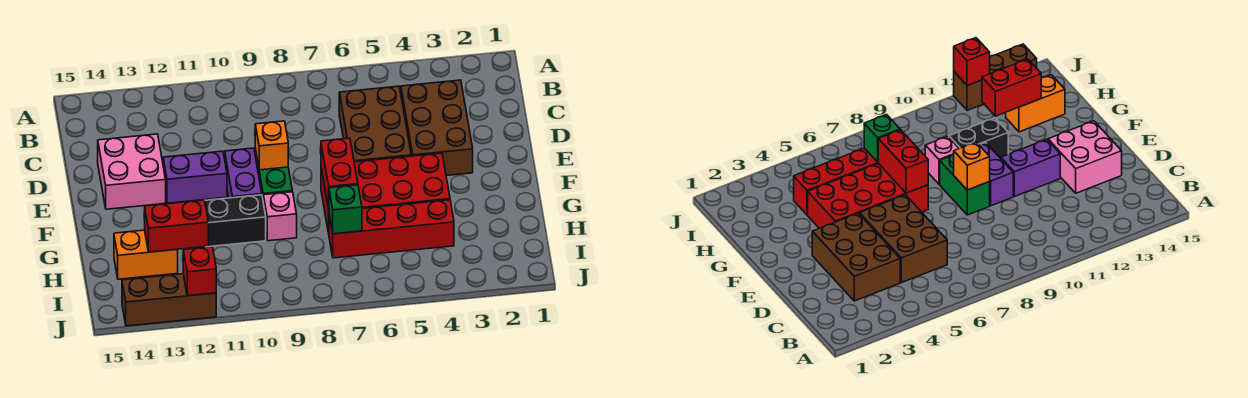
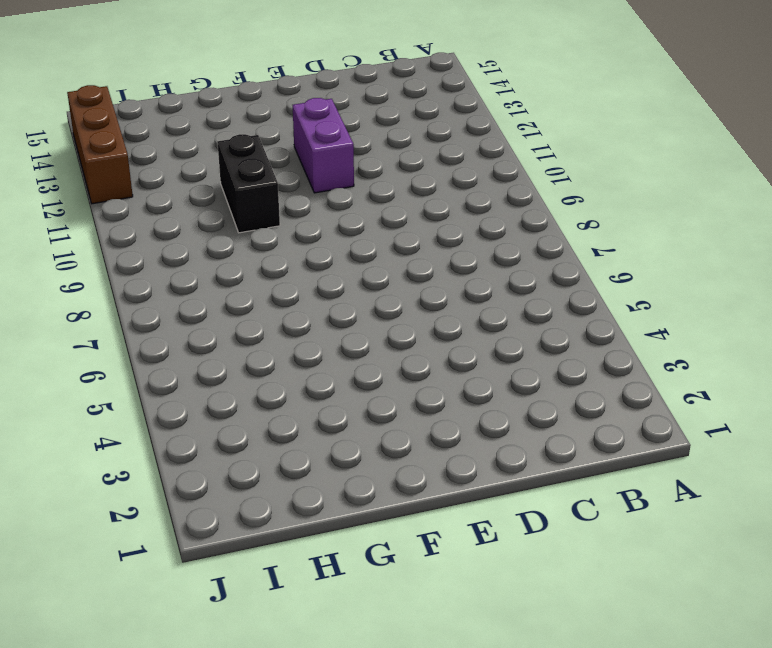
none -> brown 2x3 brick [401,80,473,176]
none -> brown 2x3 brick [339,86,411,162]
none -> pink 2x2 brick [98,134,166,209]

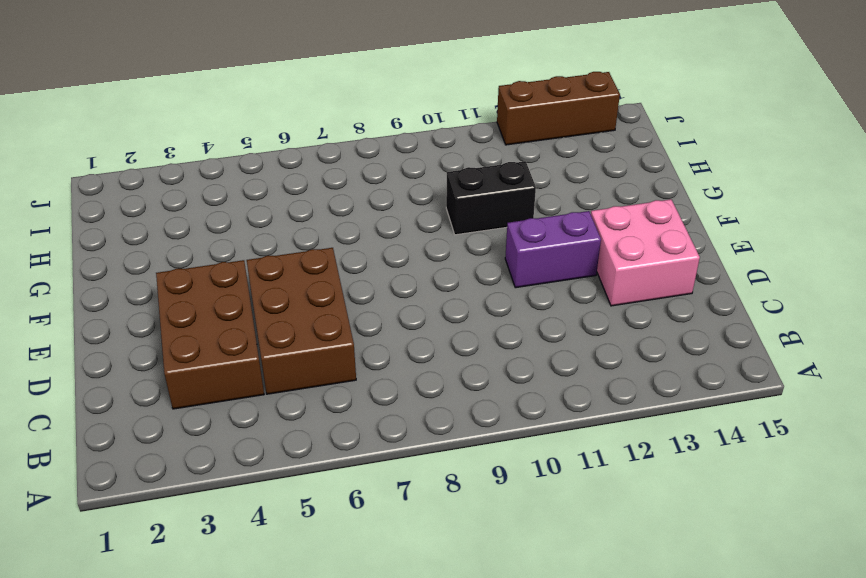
none -> green 1x2 brick [255,149,292,198]
none -> purple 1x2 brick [225,148,262,198]
none -> red 2x4 brick [321,153,450,233]

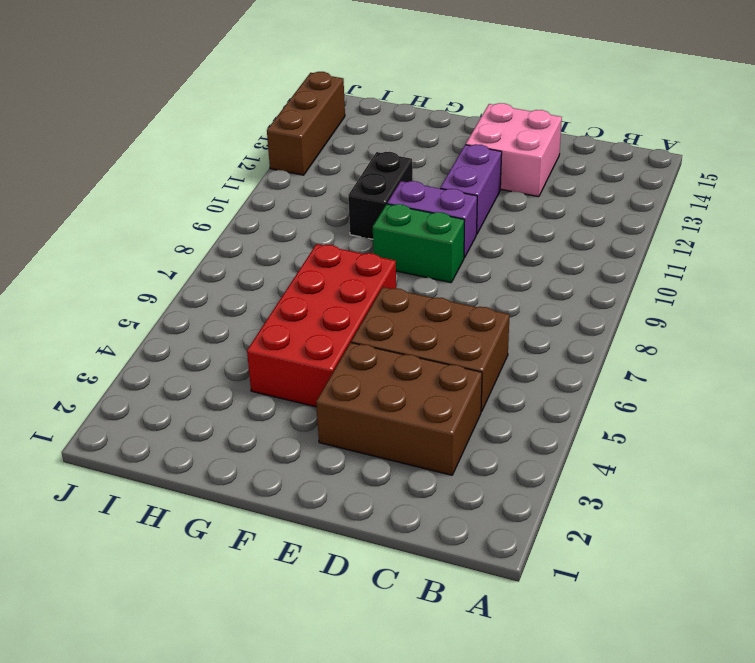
none -> pink 1x1 brick [263,192,297,241]
none -> red 1x4 brick [329,200,454,258]
none -> orange 1x2 brick [114,230,178,279]

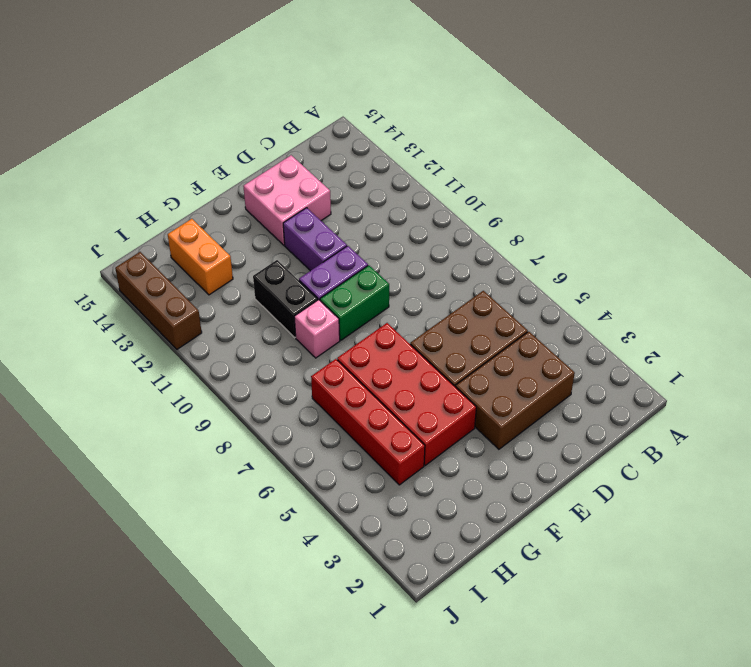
none -> orange 1x1 brick [255,121,288,170]
none -> red 1x2 brick [321,138,358,209]
none -> green 1x1 brick [329,185,362,234]

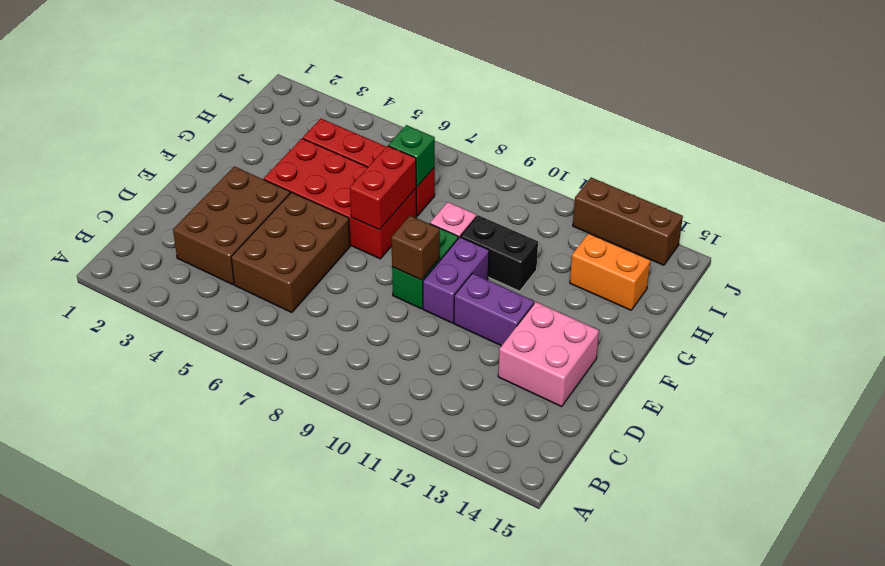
brown 1x1 brick [391,216,440,280] -> orange 1x1 brick [255,121,288,170]
none -> red 1x2 brick [145,200,208,252]
none -> red 1x1 brick [183,247,216,296]

